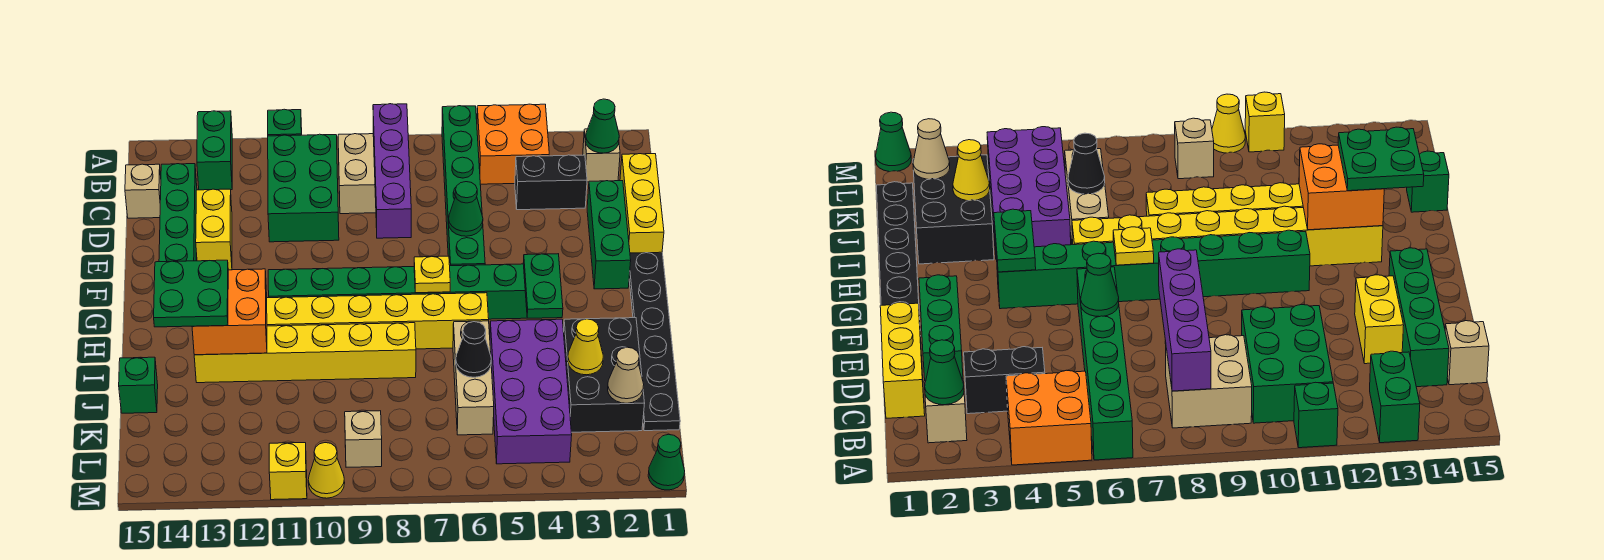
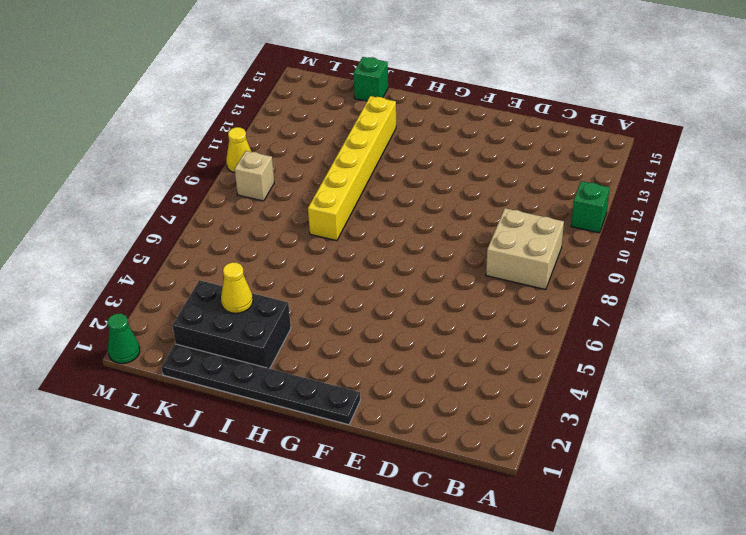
none -> orange 2x2 brick [477,104,549,184]
none -> green 1x6 brick [442,106,485,266]
none -> green 1x2 brick [197,111,232,190]
none -> tan 1x1 brick [583,129,620,182]

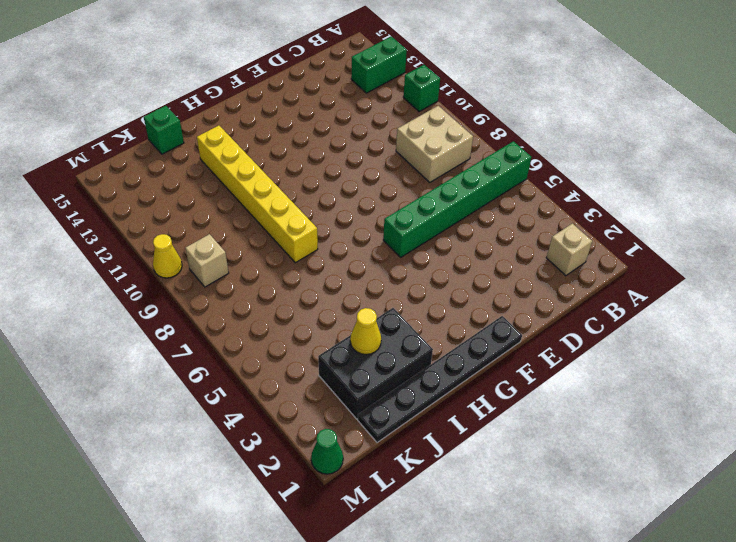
none -> orange 2x2 brick [477,104,549,184]
none -> green 2x3 brick [268,134,339,242]
none -> yellow 1x3 brick [620,154,664,253]
none -> black 1x2 brick [515,155,587,210]

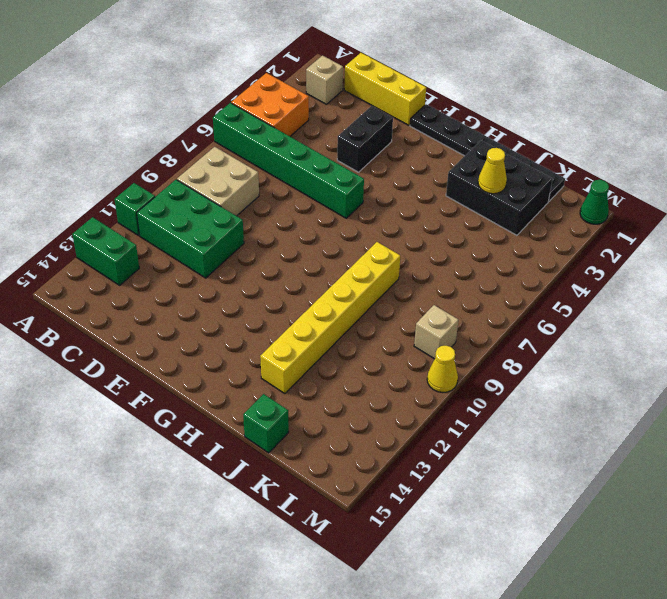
black 1x2 brick [337,106,393,172] -> black 1x2 brick moved to [515,155,587,210]
none -> green 1x4 brick [159,164,197,262]
none -> tan 1x1 brick [125,164,161,218]
none -> green 1x3 brick [587,181,631,289]
none -> yellow 1x2 brick [196,189,232,270]

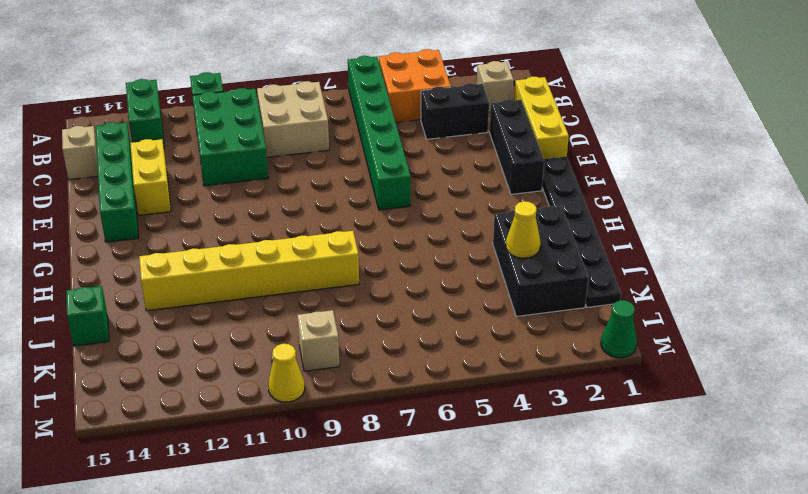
black 1x3 brick [490,99,544,194] -> green 1x3 brick [587,181,631,289]
none -> green 1x8 brick [268,264,527,319]
none -> yellow 1x8 brick [267,293,489,349]
none -> purple 2x4 brick [490,319,572,464]
none -> tan 1x3 brick [453,321,494,435]

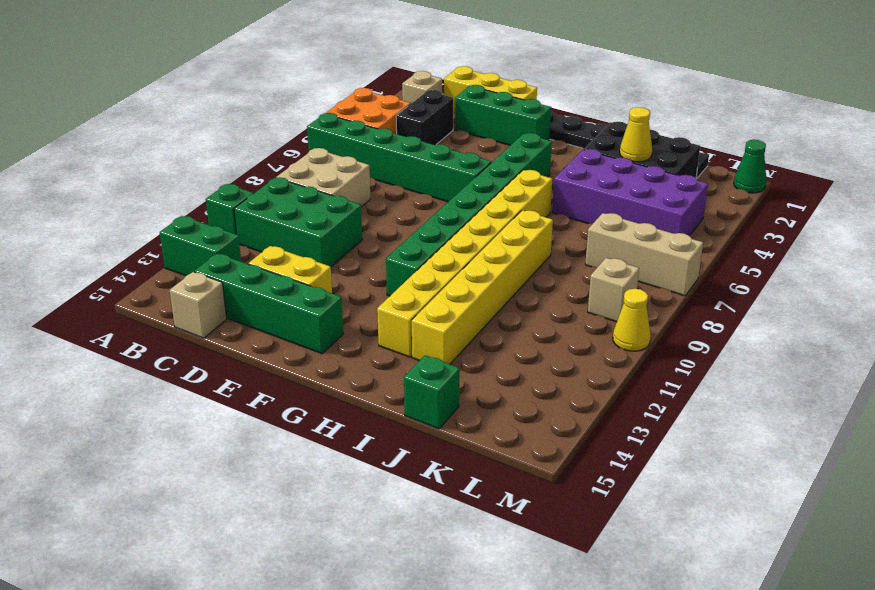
tan 1x3 brick [585,213,703,296] -> tan 1x3 brick moved to [453,321,494,435]
none -> yellow 1x1 brick [269,443,307,500]
none -> green 1x1 cone [585,99,619,153]
none -> purple 1x4 brick [373,104,411,238]
none -> green 1x1 cone [449,182,483,236]

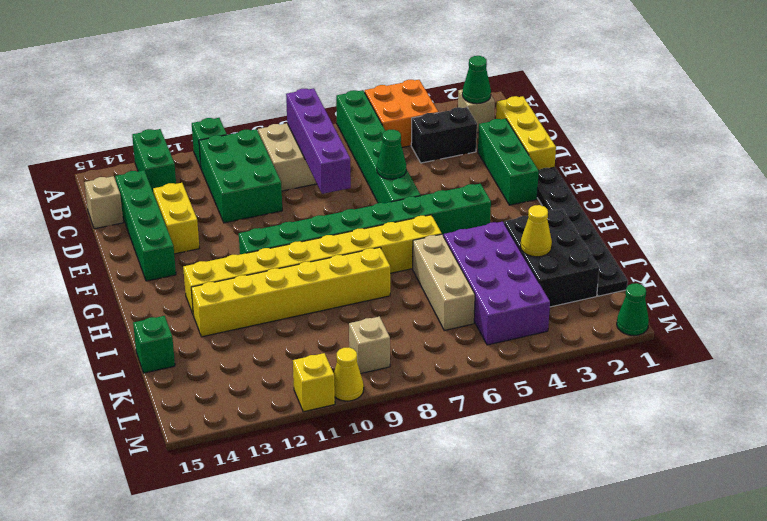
none -> green 1x2 plate [523,254,563,318]
none -> yellow 1x1 plate [414,256,450,293]
none -> orange 2x2 brick [192,269,267,355]
none -> black 1x1 cone [456,322,491,377]

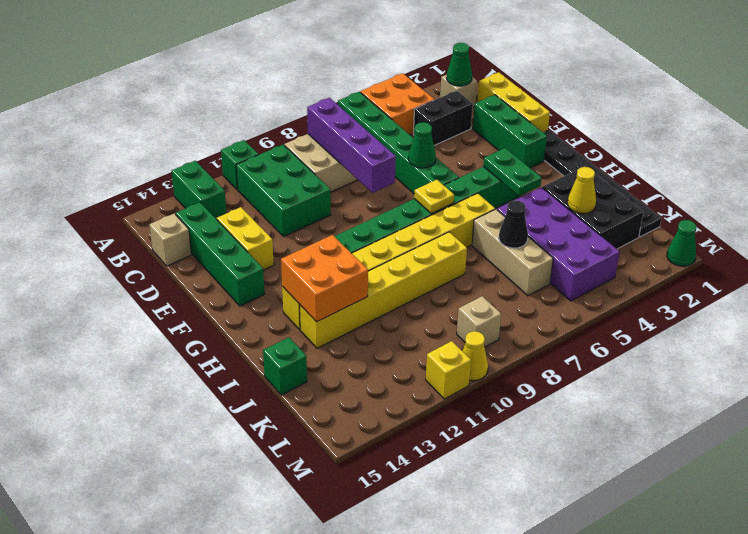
none -> tan 1x1 cone [608,347,644,403]
none -> green 2x2 plate [154,260,228,327]

